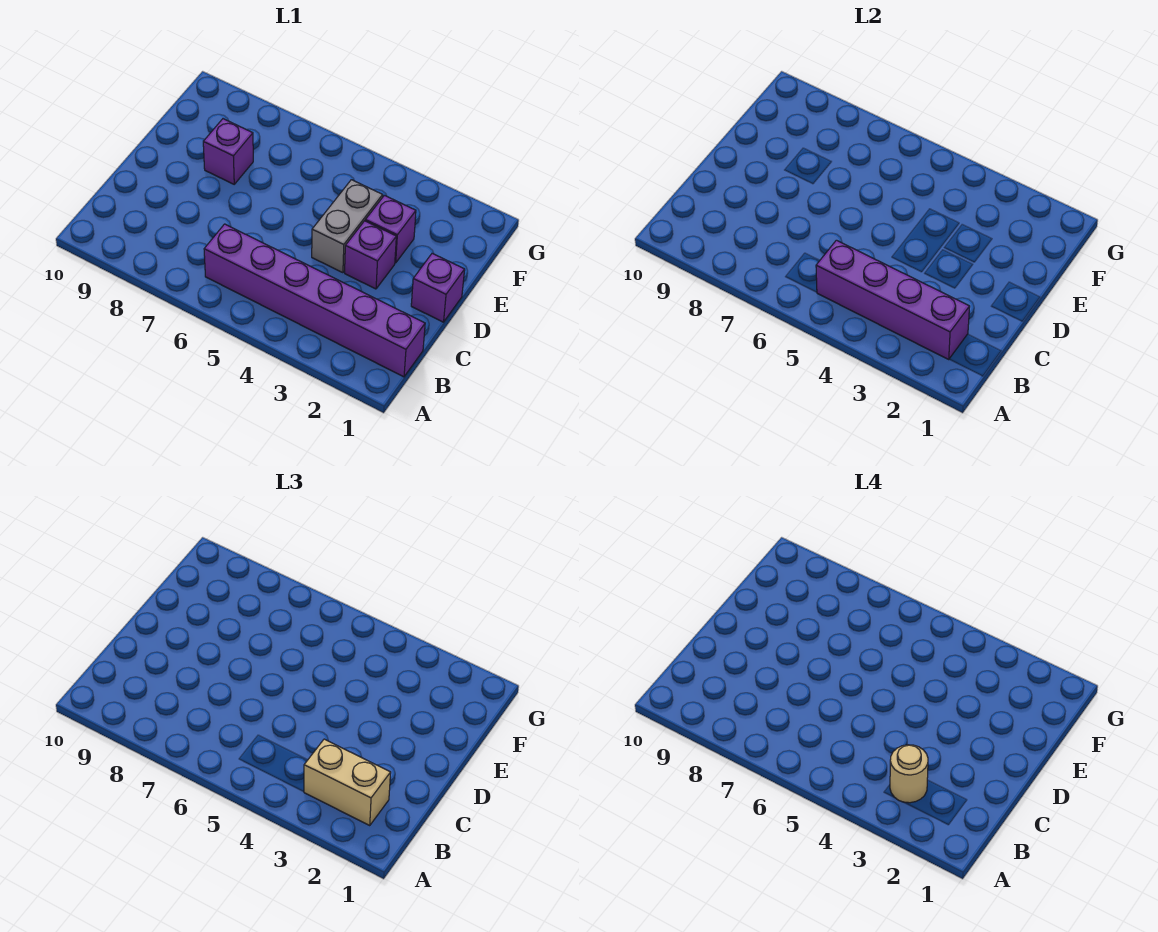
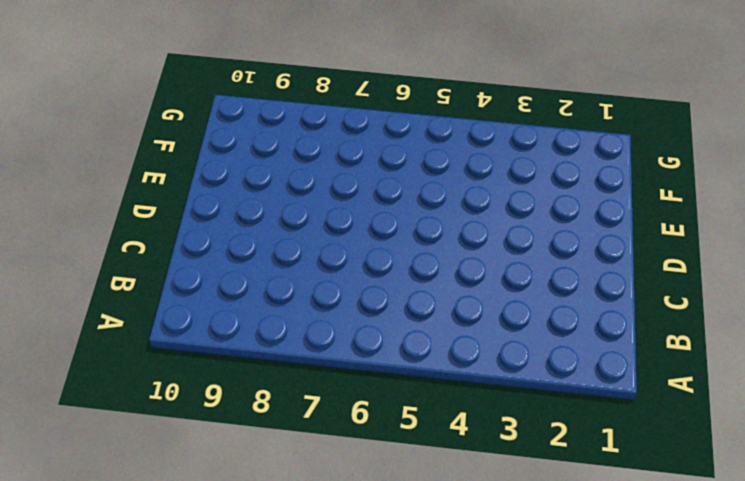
none -> purple 1x6 brick [204,224,425,377]
none -> purple 1x1 brick [411,253,465,322]

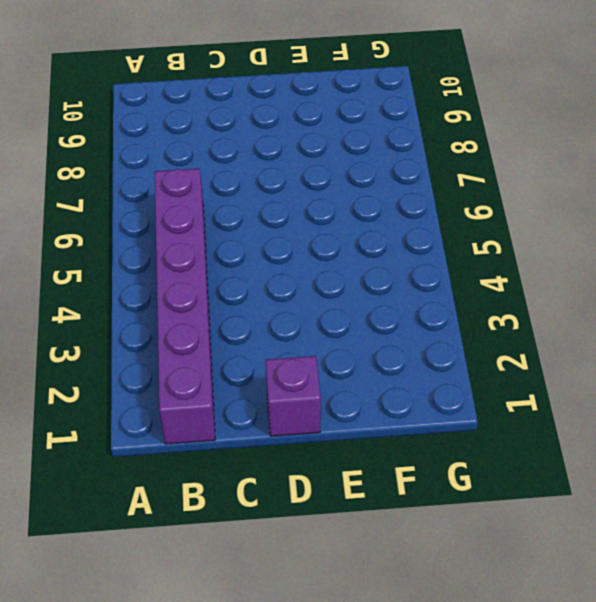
none -> purple 1x1 brick [345,221,396,289]
none -> grey 1x2 brick [312,180,383,273]

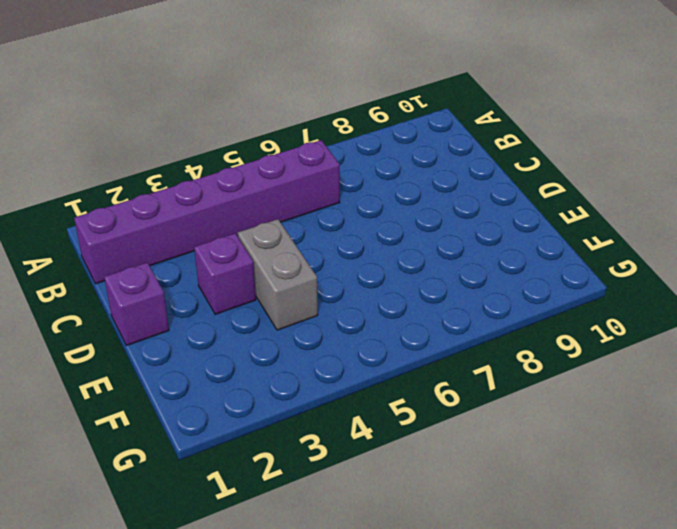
none -> purple 1x1 brick [365,195,416,263]
none -> purple 1x1 brick [203,119,253,184]

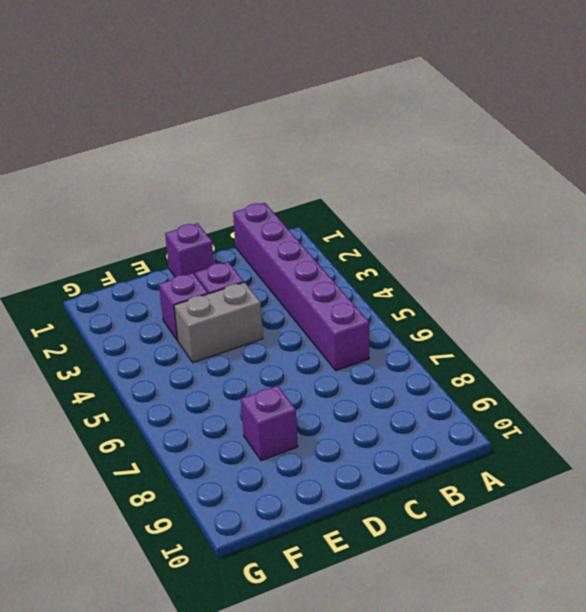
none -> purple 1x4 brick [816,240,970,359]
none -> tan 1x2 brick [304,739,391,825]

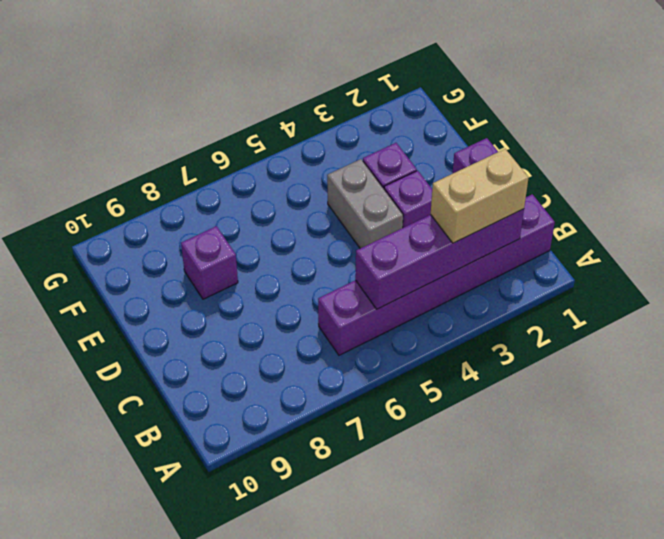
none -> tan 1x1 round brick [890,745,928,803]

